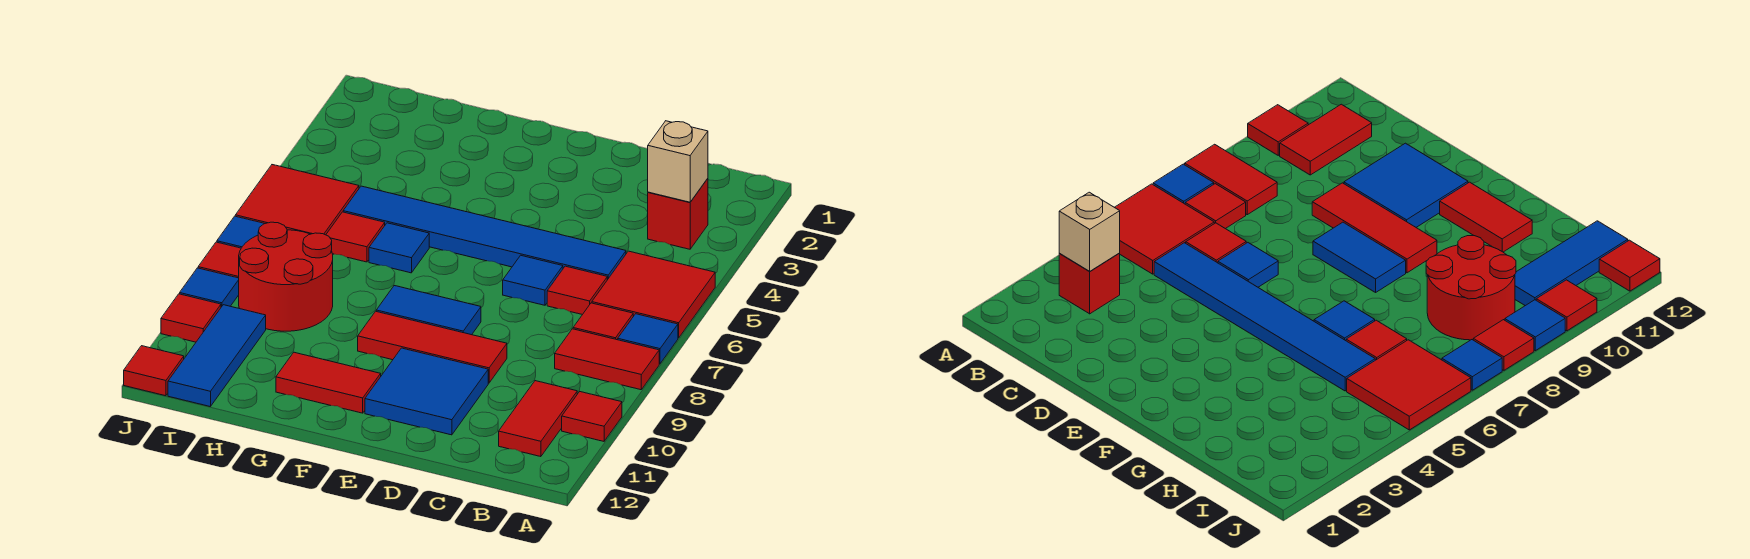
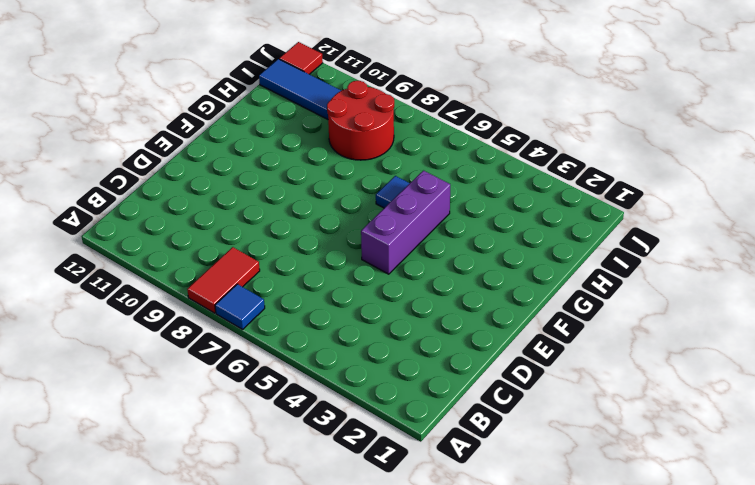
purple 1x3 brick [361,171,450,274] -> blue 1x6 tile [343,186,626,280]
none -> red 2x2 tile [592,251,715,338]
none -> red 1x1 tile [562,392,622,441]
none -> red 1x1 brick [648,179,708,249]

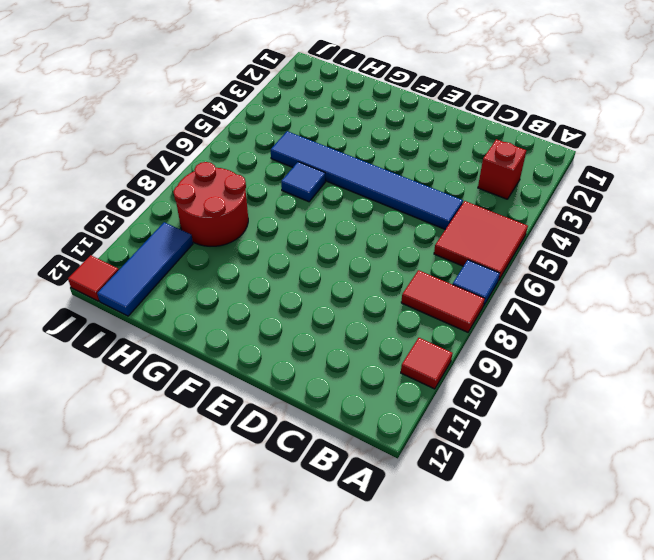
none -> red 1x1 tile [573,303,633,340]
none -> red 1x2 tile [499,381,577,457]
none -> red 1x1 tile [547,266,607,315]

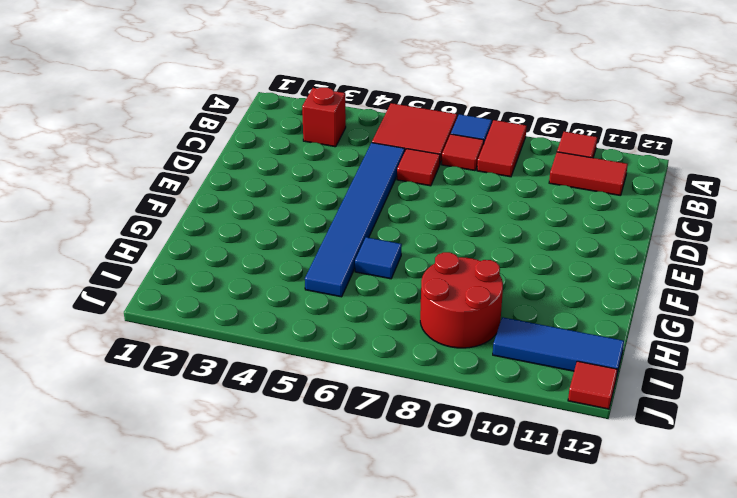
none -> blue 1x1 tile [503,255,563,305]
none -> red 1x3 tile [358,311,507,383]
none -> blue 2x2 tile [365,348,488,435]

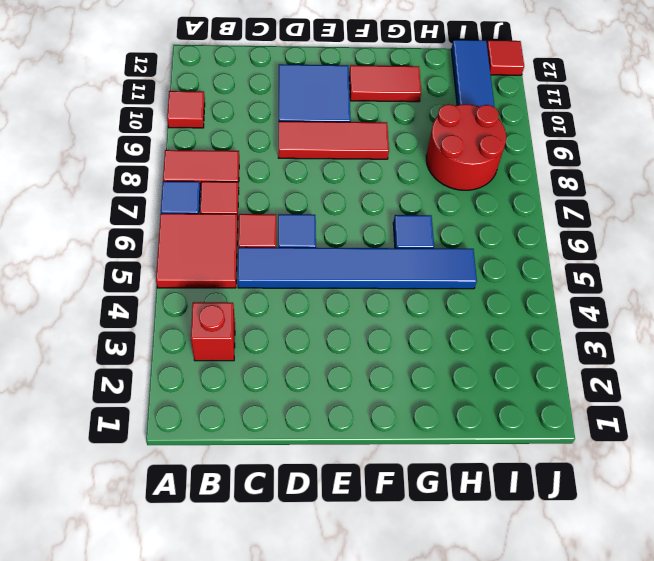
none -> red 1x2 tile [499,381,577,457]
none -> blue 1x2 tile [376,286,481,335]
none -> red 1x1 tile [326,212,385,262]

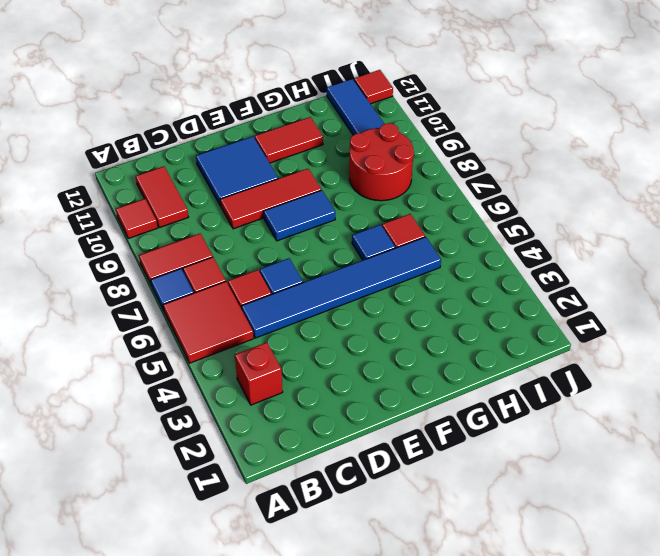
none -> red 2x2 tile [235,165,359,235]
none -> blue 1x1 tile [217,216,264,248]
none -> red 1x1 tile [198,242,241,278]

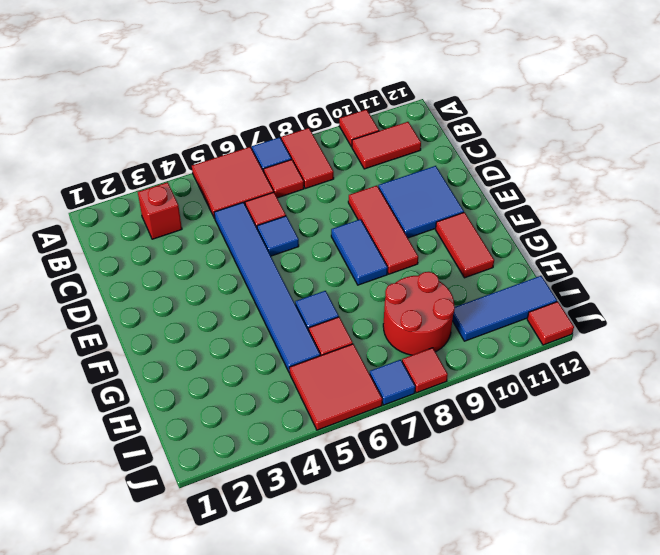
none -> blue 1x1 tile [180,268,239,307]
none -> red 1x1 tile [161,294,221,342]
none -> tan 1x1 brick [648,121,708,202]

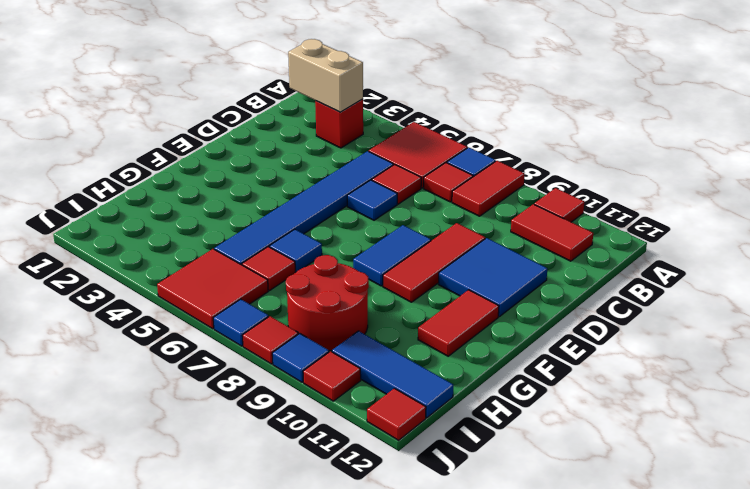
tan 1x2 brick [288,39,363,112] -> tan 1x1 brick [648,121,708,202]

